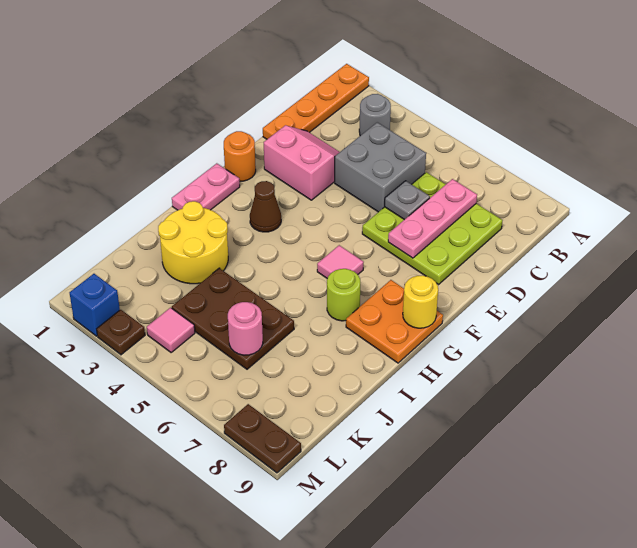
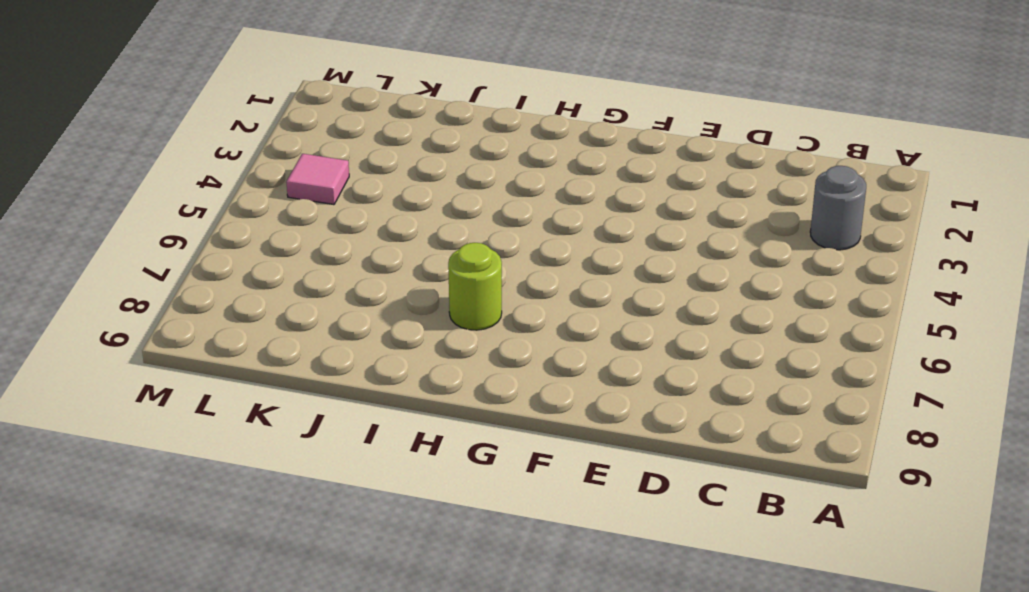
none -> orange 1x4 plate [263,64,369,139]
none -> grey 2x2 brick [335,122,426,212]
none -> lime 3x3 plate [362,172,503,284]

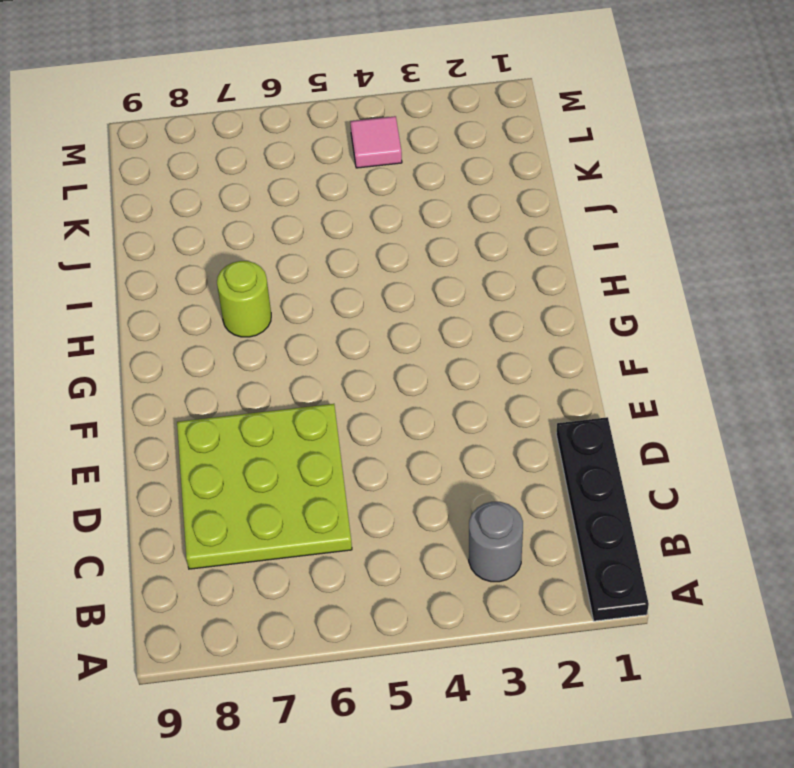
black 1x4 plate [556,417,649,621] -> orange 1x4 plate [263,64,369,139]
none -> grey 2x2 brick [335,122,426,212]
none -> pink 2x2 slope [264,125,340,200]
none -> orange 1x1 round brick [224,131,256,181]

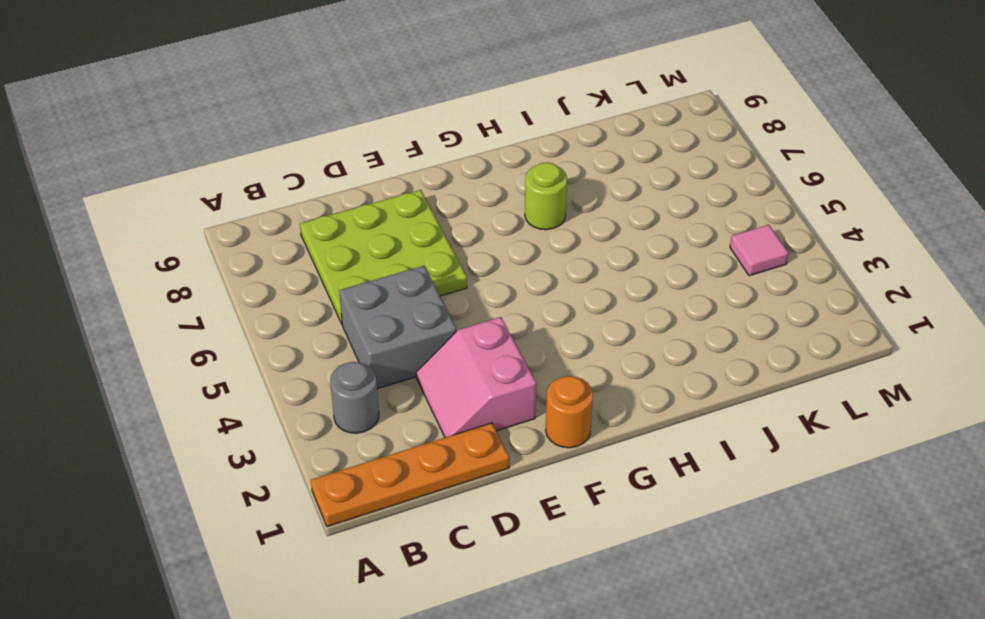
none -> pink 1x2 plate [172,163,240,210]
none -> brown 1x1 cone [250,181,281,232]
none -> pink 1x1 tile [317,245,364,279]

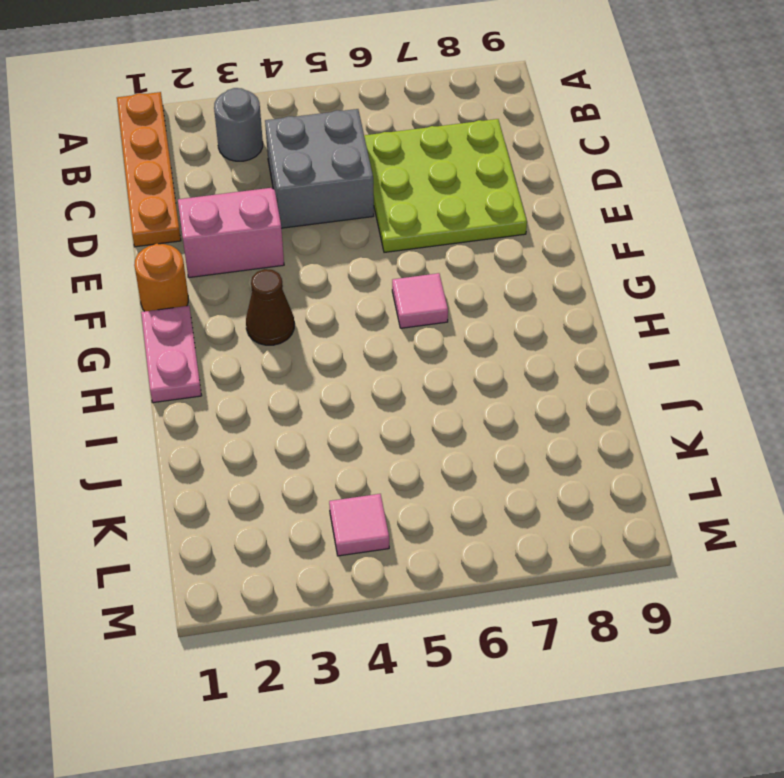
none -> orange 2x2 plate [346,280,443,363]
none -> lime 1x1 round brick [327,269,360,321]
none -> yellow 2x2 round brick [158,201,228,284]

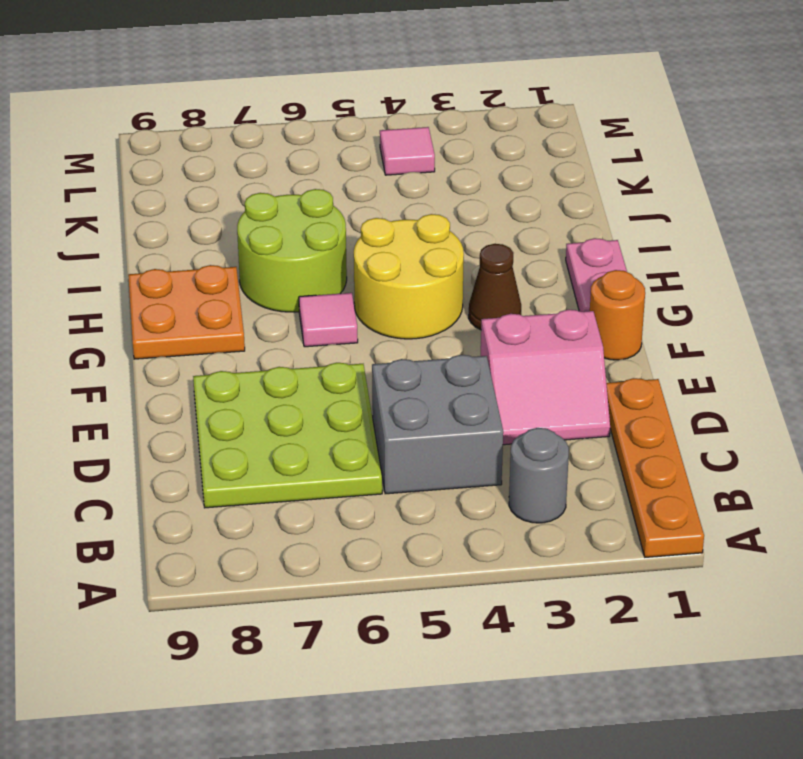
yellow 2x2 round brick [354,214,464,339] -> yellow 2x2 round brick moved to [158,201,228,284]
lime 2x2 round brick [237,189,347,312] -> lime 1x1 round brick [327,269,360,321]
none -> brown 2x3 plate [172,268,294,369]
none -> blue 1x1 brick [70,274,120,336]
none -> brown 1x1 plate [97,310,145,355]

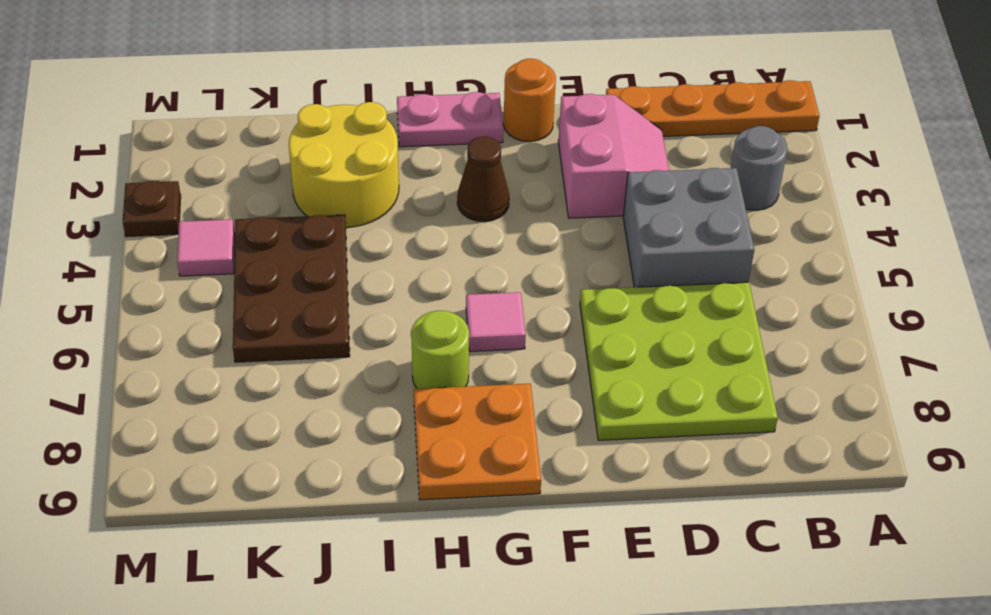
none -> blue 1x1 brick [70,274,120,336]
none -> brown 1x2 plate [224,404,301,473]
none -> pink 1x3 plate [388,179,477,258]

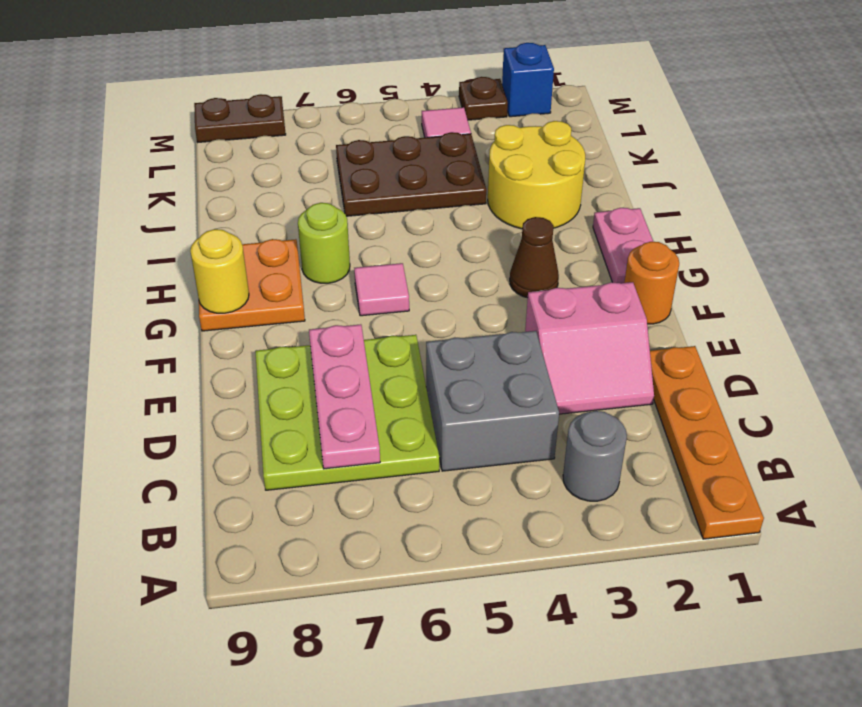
none -> grey 1x1 plate [385,181,430,220]
none -> pink 1x1 round brick [228,302,263,355]

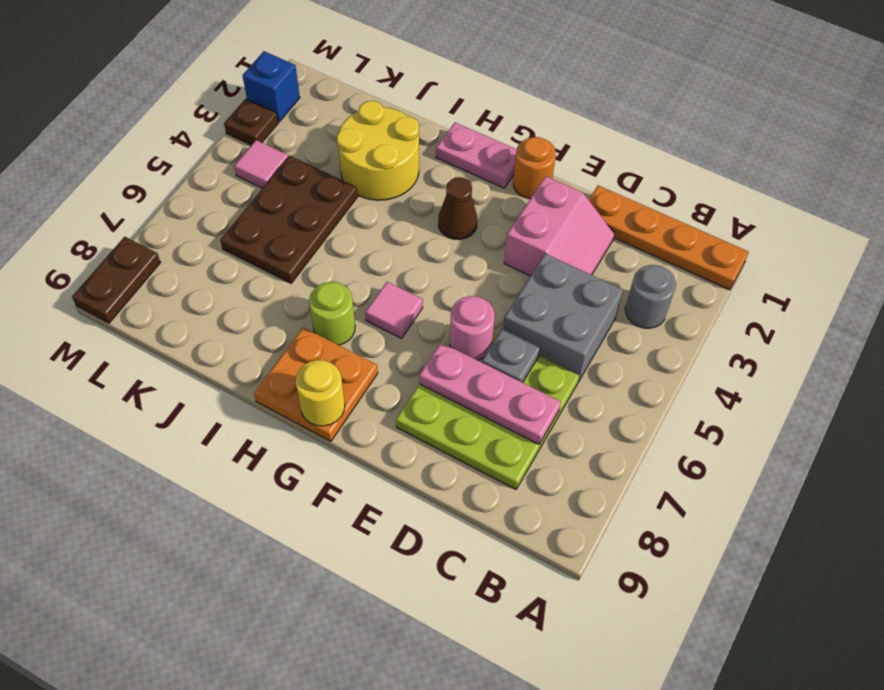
pink 1x1 round brick [450,296,495,360] -> pink 1x1 round brick moved to [228,302,263,355]

